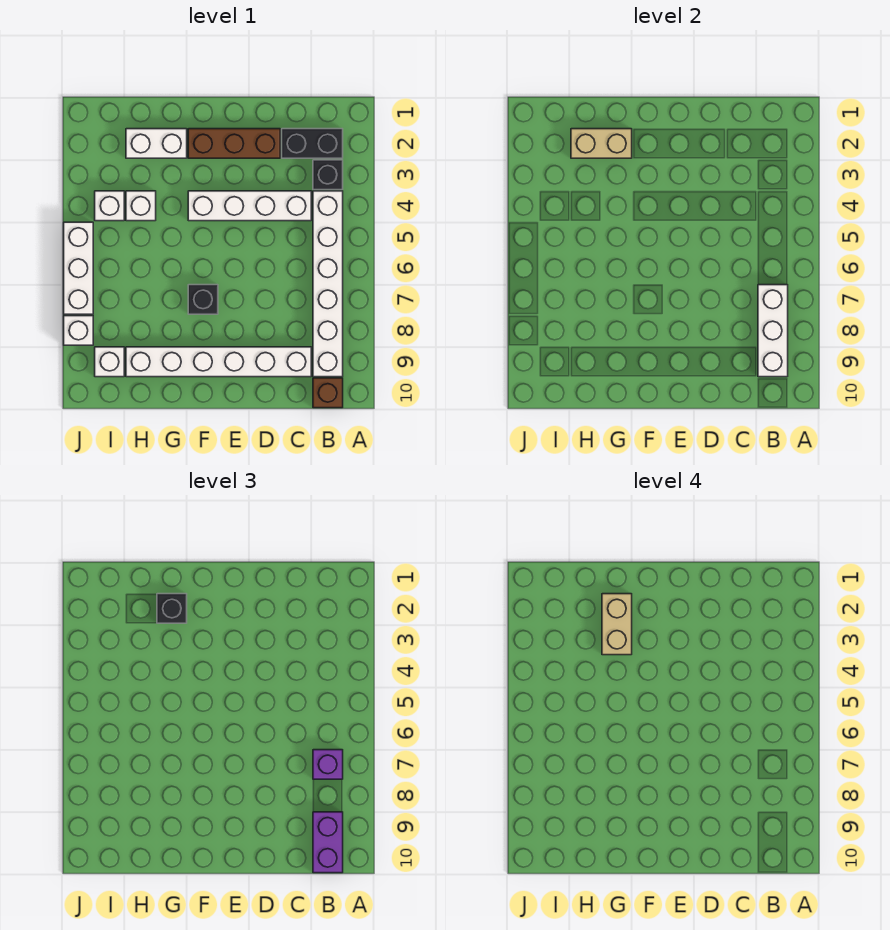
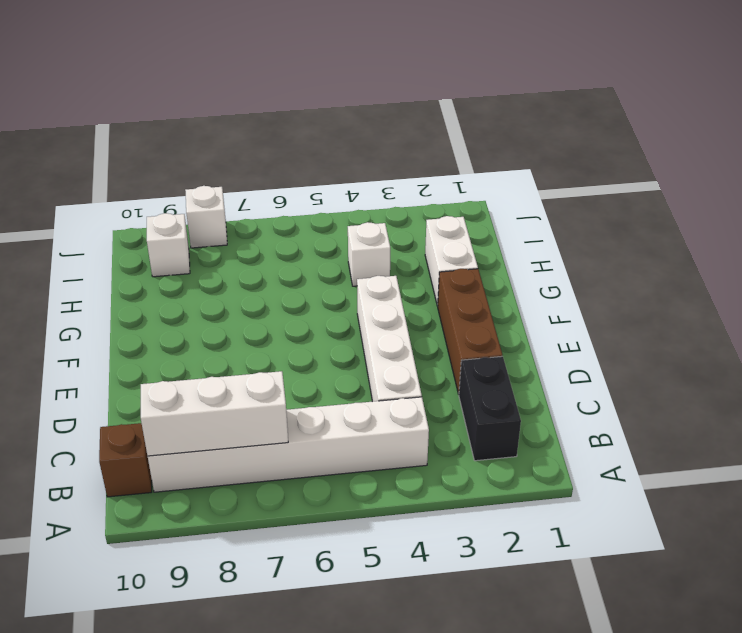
none -> black 1x1 brick [313,160,343,190]
none -> white 1x6 brick [126,347,311,377]
none -> black 1x1 brick [188,285,218,314]

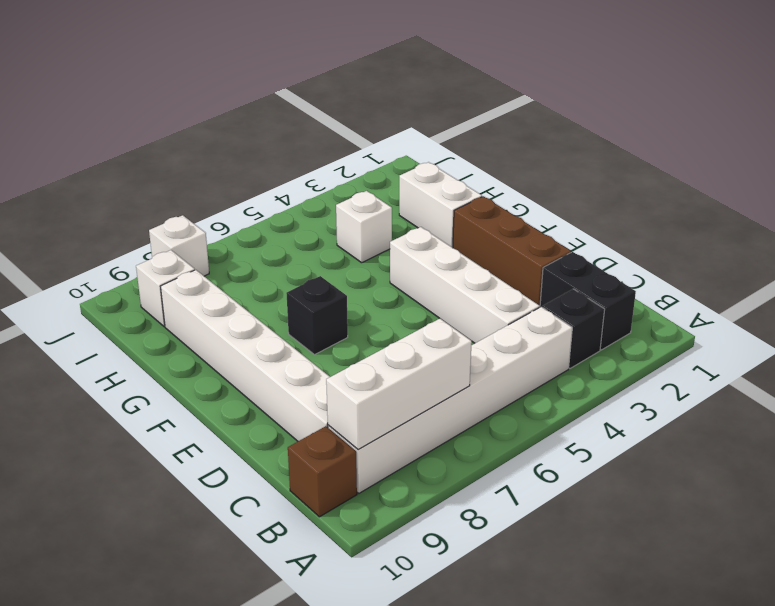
none -> white 1x1 brick [95,191,124,221]
none -> white 1x3 brick [64,222,93,314]
none -> tan 1x2 brick [571,129,632,158]

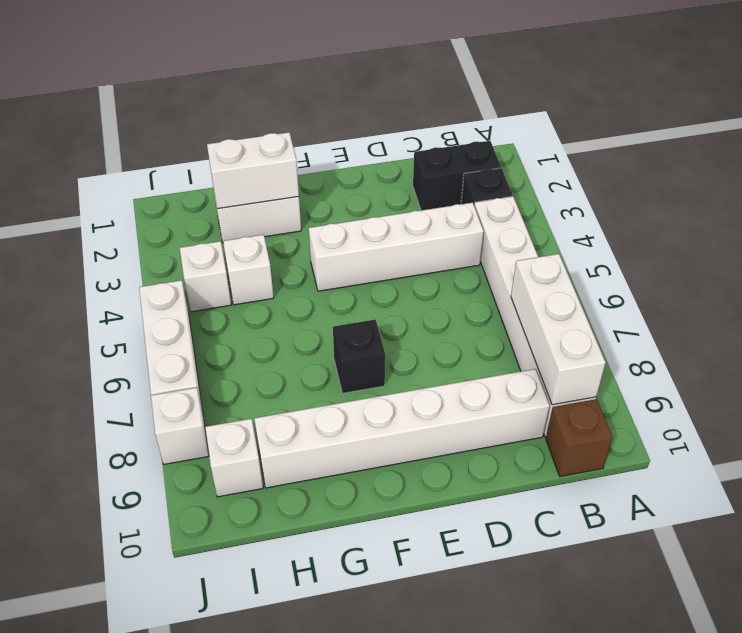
white 1x2 brick [207,132,299,209] -> tan 1x2 brick [571,129,632,158]
none -> brown 1x3 brick [188,129,280,158]
none -> purple 1x1 brick [313,750,343,779]
none -> purple 1x2 brick [313,812,343,873]

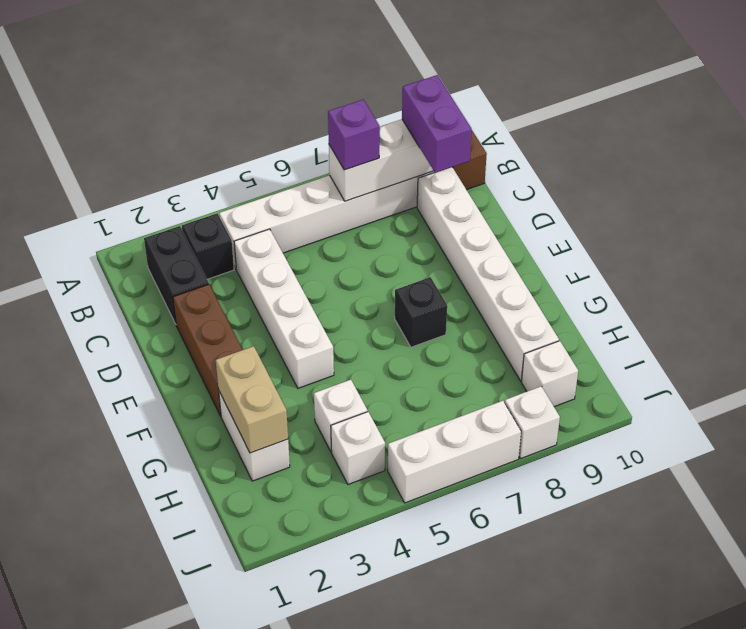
purple 1x2 brick [402,75,472,173] -> purple 1x2 brick turned to [313,812,343,873]
none -> black 1x1 brick [157,594,187,623]
none -> tan 1x2 brick [602,594,632,655]

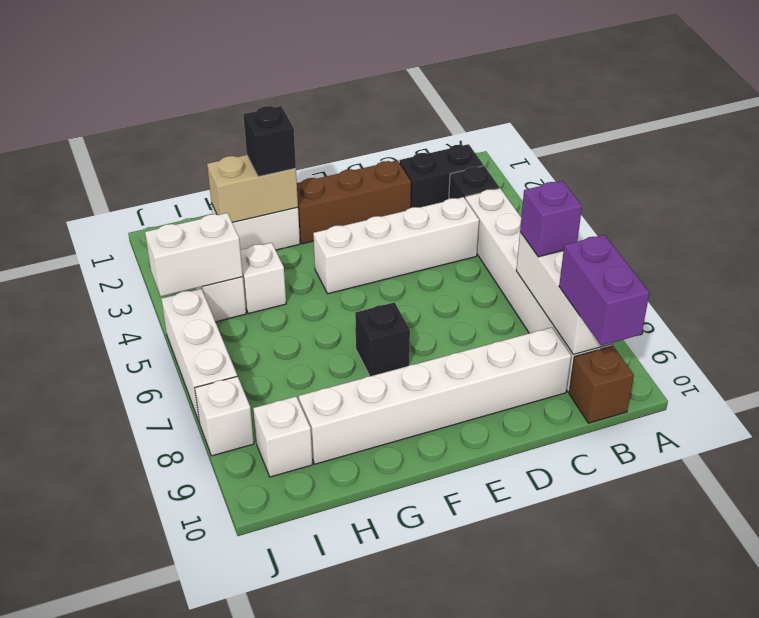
white 1x2 brick [145,213,243,296] -> none
none -> tan 1x2 brick [602,594,632,655]

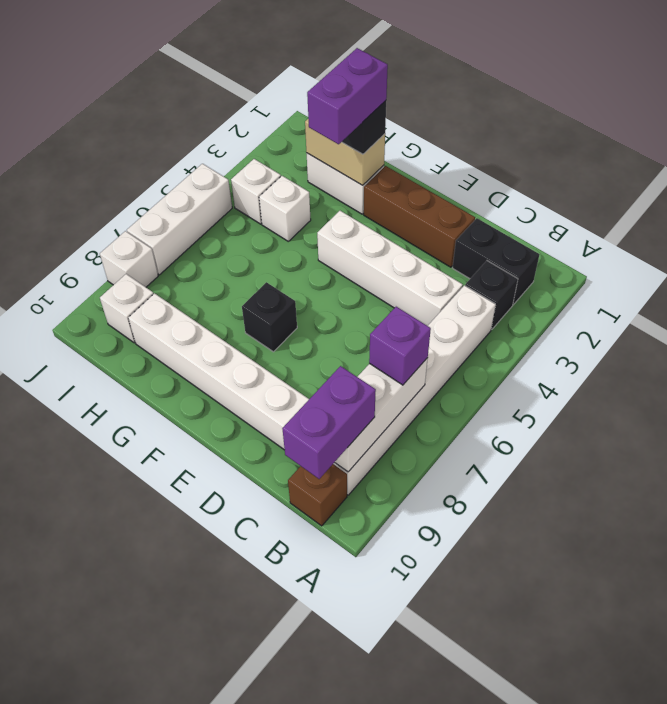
purple 1x2 brick [307,48,388,144] -> tan 1x2 brick [602,594,632,655]

